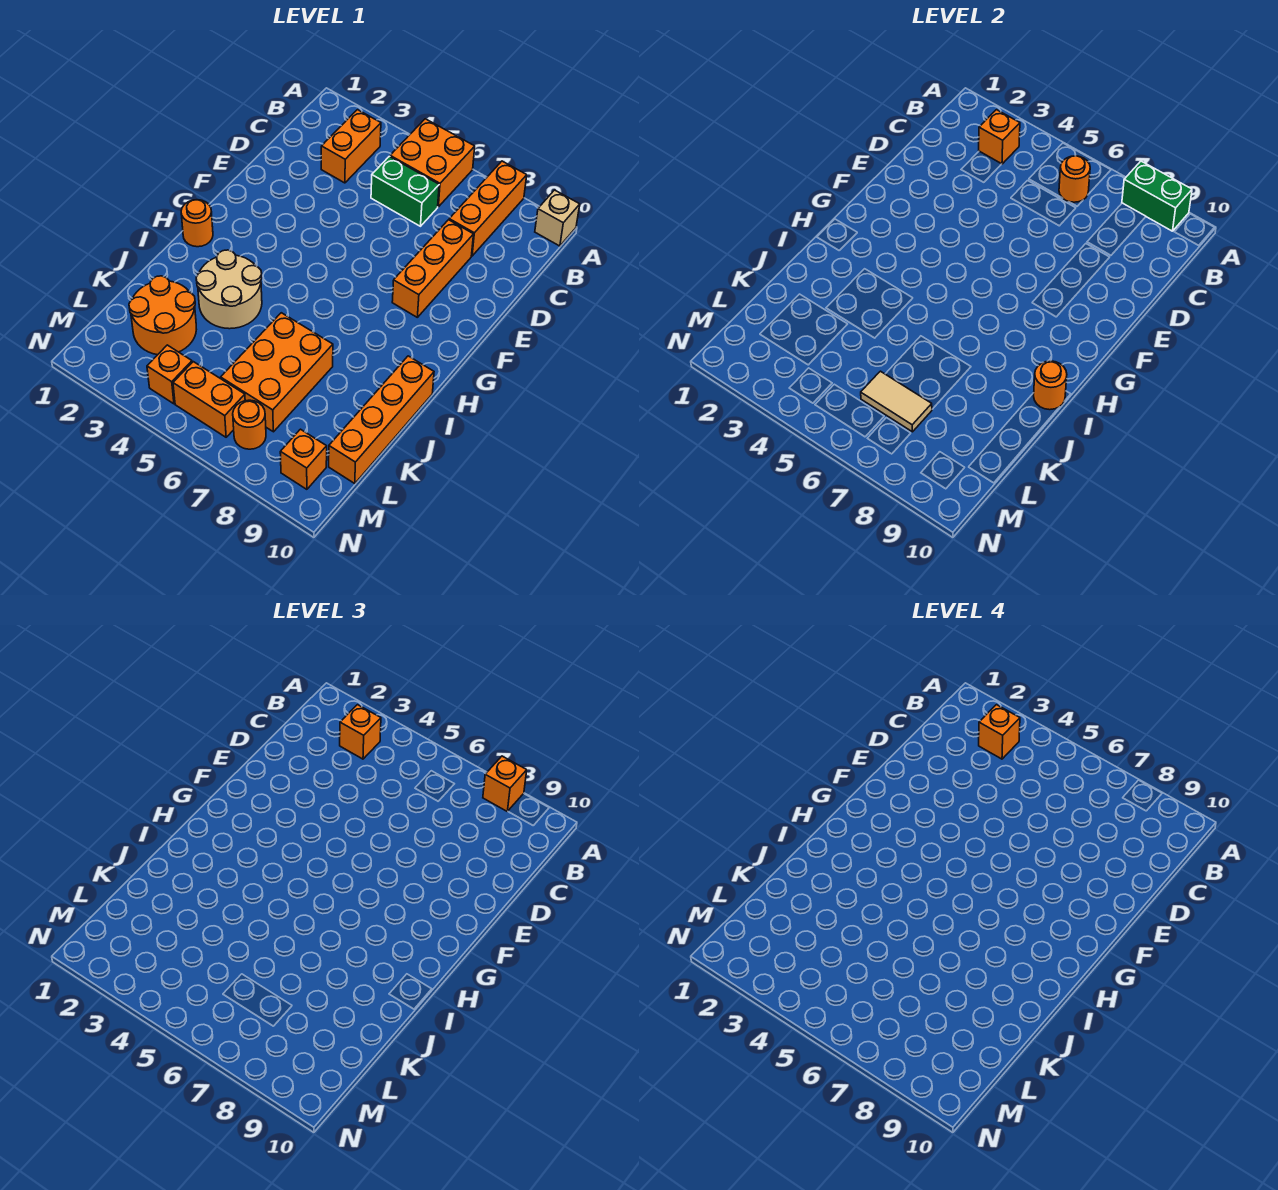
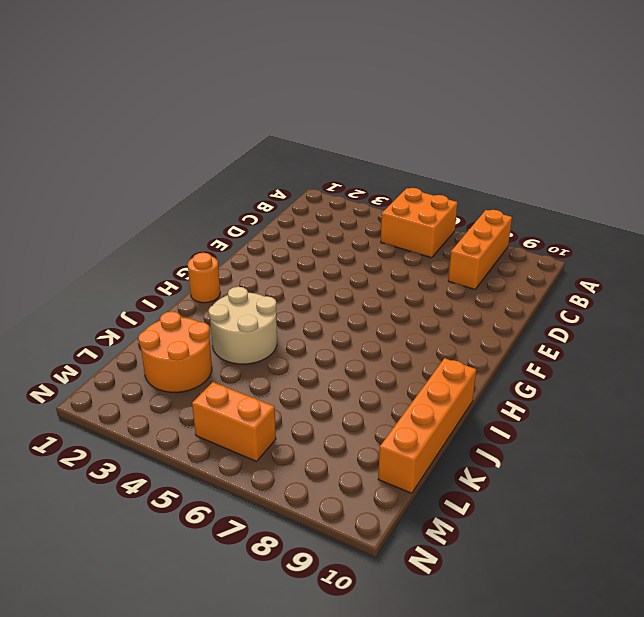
none -> tan 1x1 brick [535,190,580,246]
none -> orange 1x2 brick [321,110,381,183]
none -> green 1x2 brick [371,156,439,226]

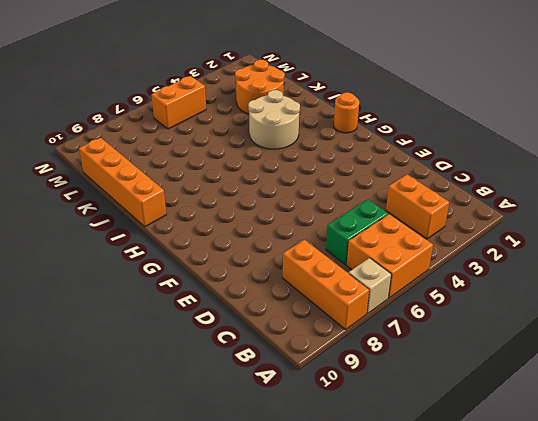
tan 1x1 brick [349,258,391,313] -> tan 1x1 brick moved to [535,190,580,246]
none -> orange 1x3 brick [392,220,474,317]
none -> orange 2x3 brick [221,313,333,432]
none -> orange 1x1 brick [147,345,192,404]

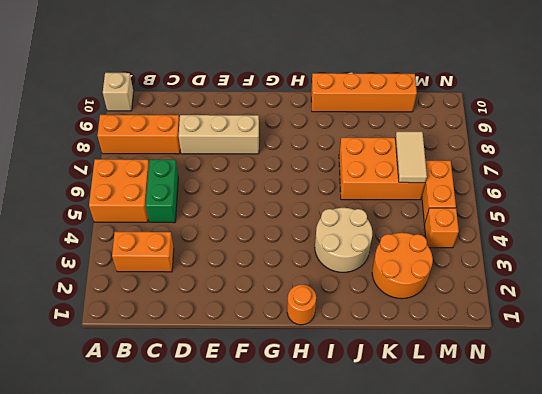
tan 1x3 brick [179,115,259,154] -> orange 1x3 brick [392,220,474,317]
none -> orange 1x1 round brick [233,400,266,449]
none -> orange 1x1 brick [280,429,327,489]
none -> green 1x2 brick [1122,161,1192,231]

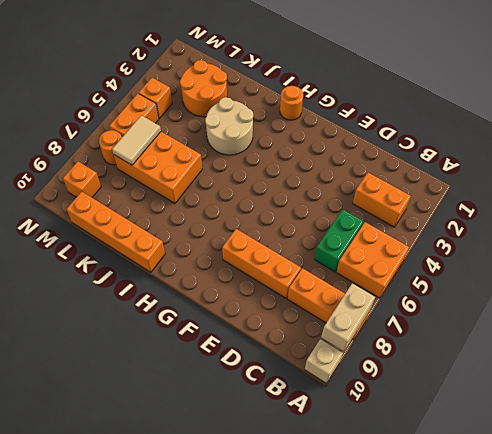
tan 1x2 brick [321,283,375,351] -> green 1x2 brick [1122,161,1192,231]
none -> orange 1x1 brick [979,110,1020,164]
none -> orange 1x1 round brick [1059,156,1090,202]
none -> orange 1x1 round brick [1034,361,1067,410]

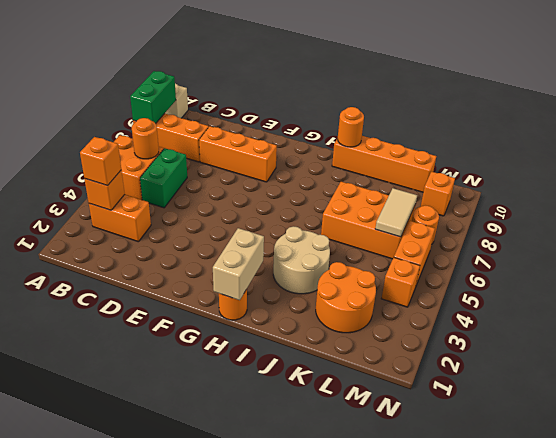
tan 1x2 brick [213,228,264,300] -> none
none -> orange 1x1 brick [483,756,527,811]
none -> orange 1x1 brick [979,705,1020,759]

